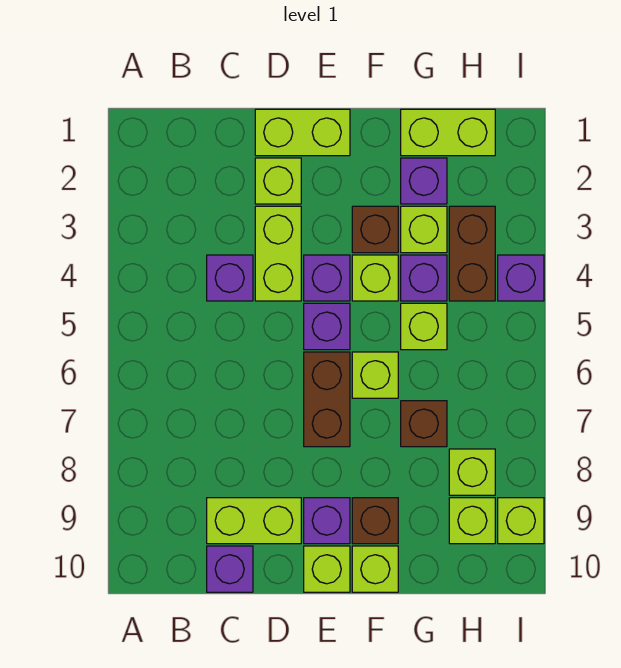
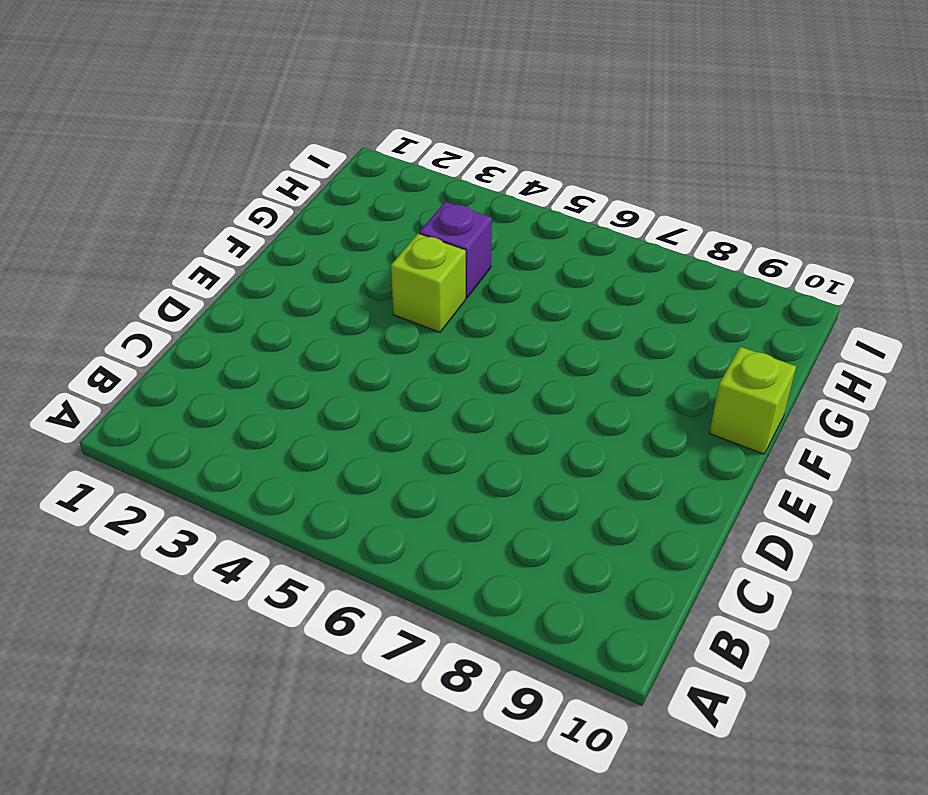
none -> purple 1x1 brick [207,255,253,301]
none -> lime 1x2 brick [207,498,301,544]
none -> purple 1x1 brick [207,546,253,592]

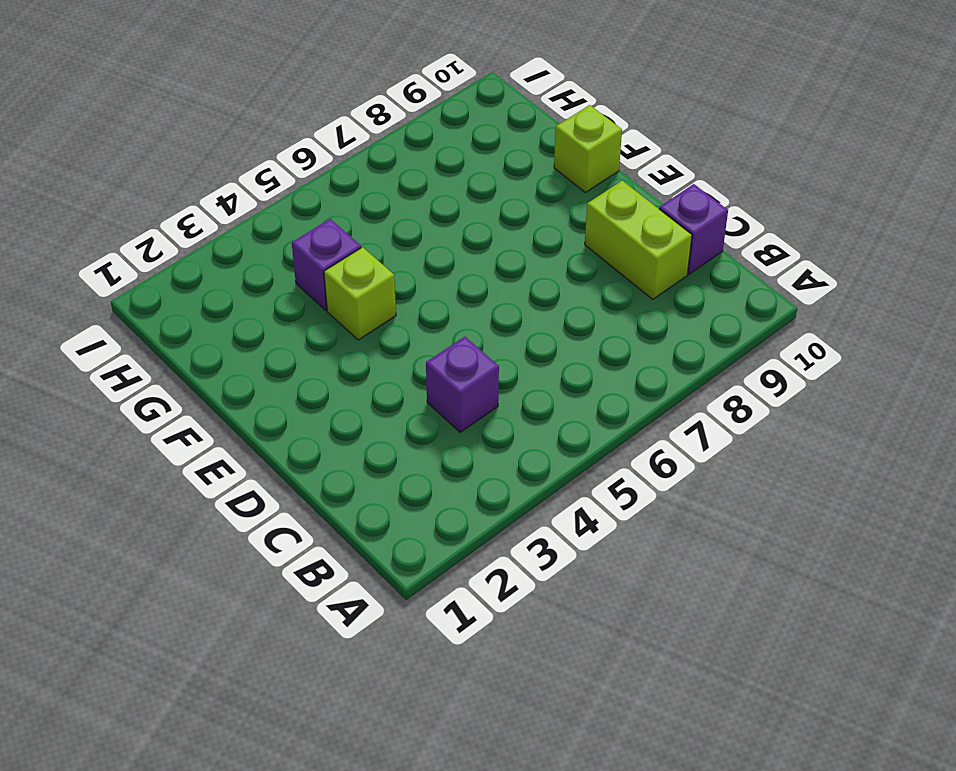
none -> lime 1x2 brick [255,109,350,156]
none -> lime 1x1 brick [255,158,301,204]
none -> lime 1x2 brick [255,206,301,301]

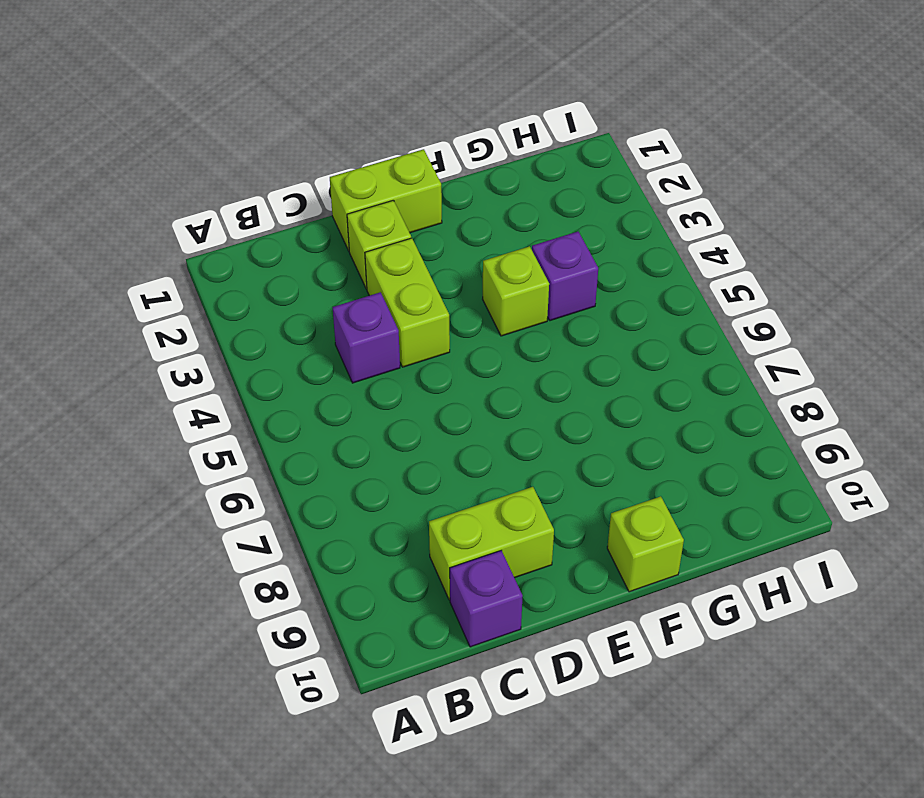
none -> purple 1x1 brick [304,255,350,301]
none -> purple 1x1 brick [304,303,350,350]
none -> brown 1x2 brick [304,352,350,447]

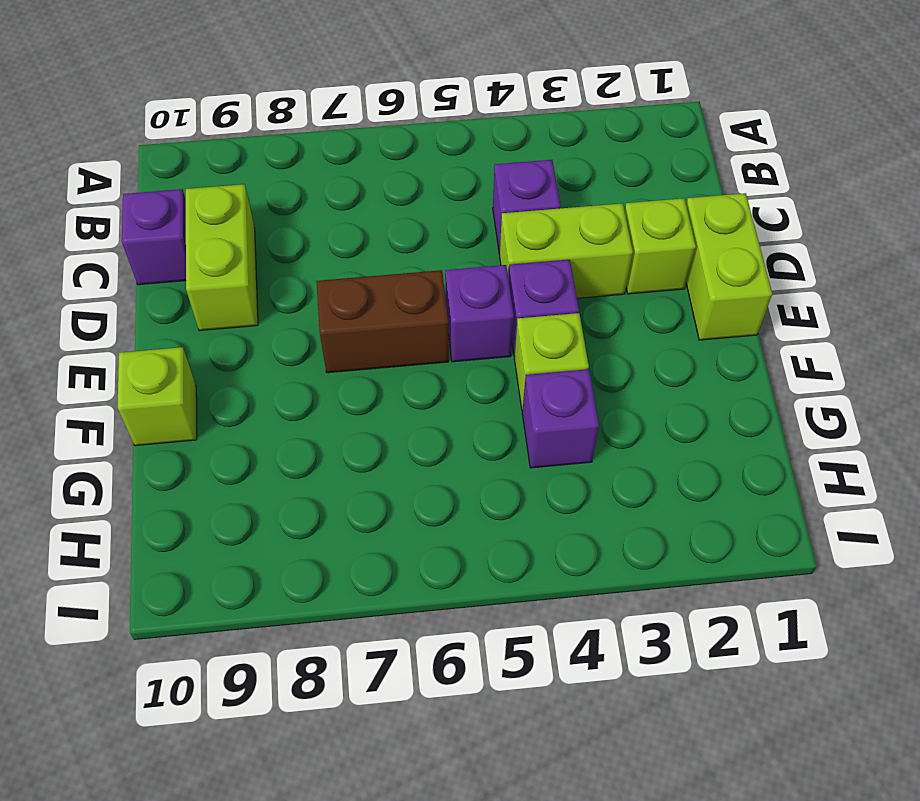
none -> purple 1x1 brick [304,498,350,544]
none -> lime 1x1 brick [304,546,350,592]
none -> brown 1x1 brick [352,206,398,253]

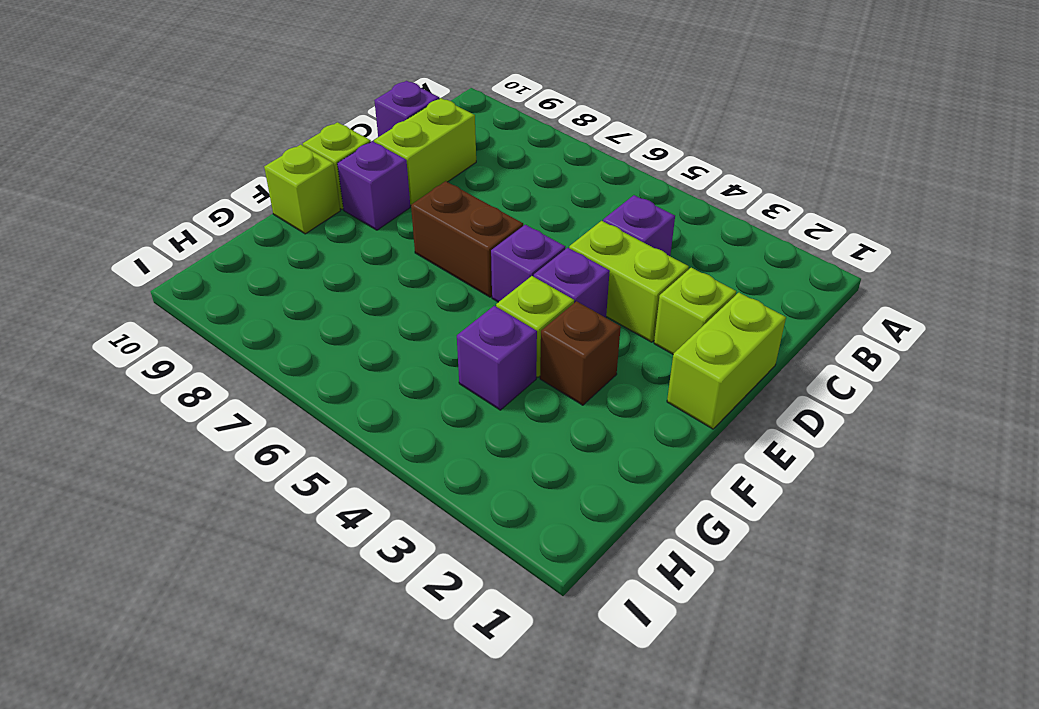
none -> lime 1x1 brick [352,352,398,398]
none -> brown 1x1 brick [352,498,398,544]
none -> lime 1x2 brick [401,109,495,156]

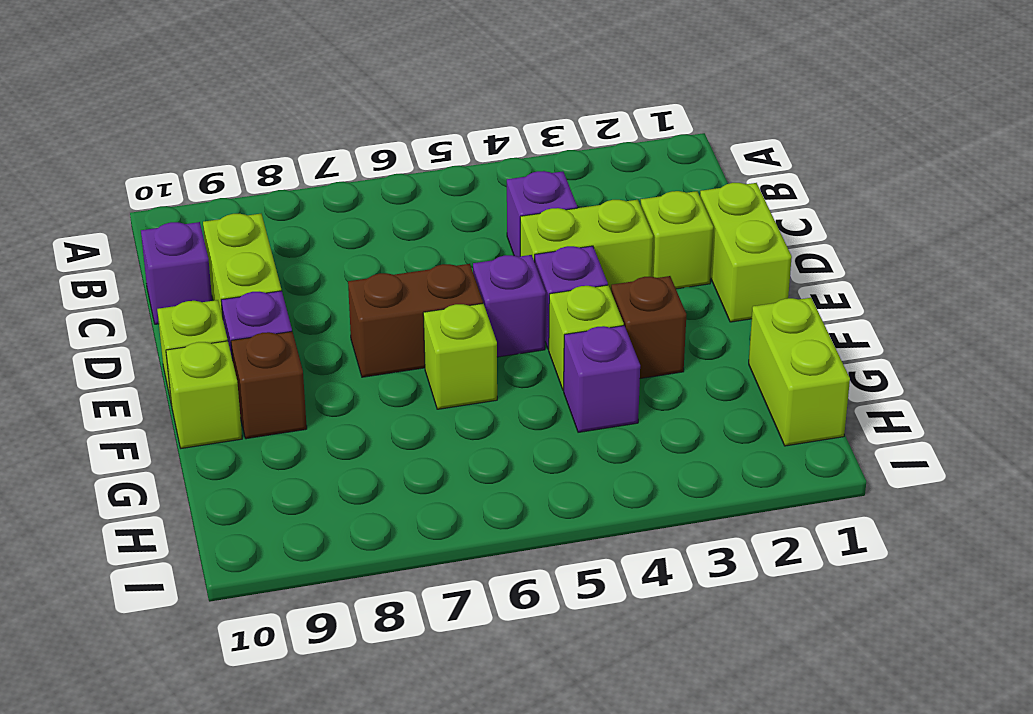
none -> purple 1x1 brick [401,158,447,204]
none -> lime 1x1 brick [401,206,447,253]
none -> lime 1x1 brick [401,303,447,350]

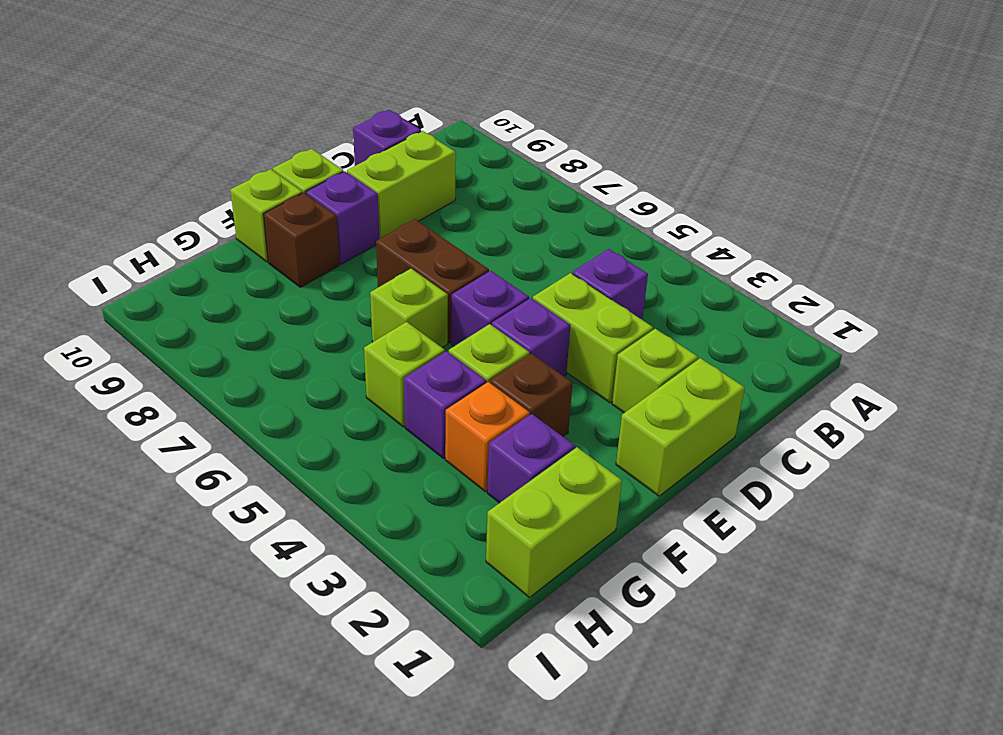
orange 1x1 brick [445,382,530,492] -> lime 1x1 brick [401,206,447,253]
none -> brown 1x1 brick [401,401,447,447]
none -> brown 1x2 brick [449,206,495,301]
none -> lime 1x1 brick [449,449,495,495]

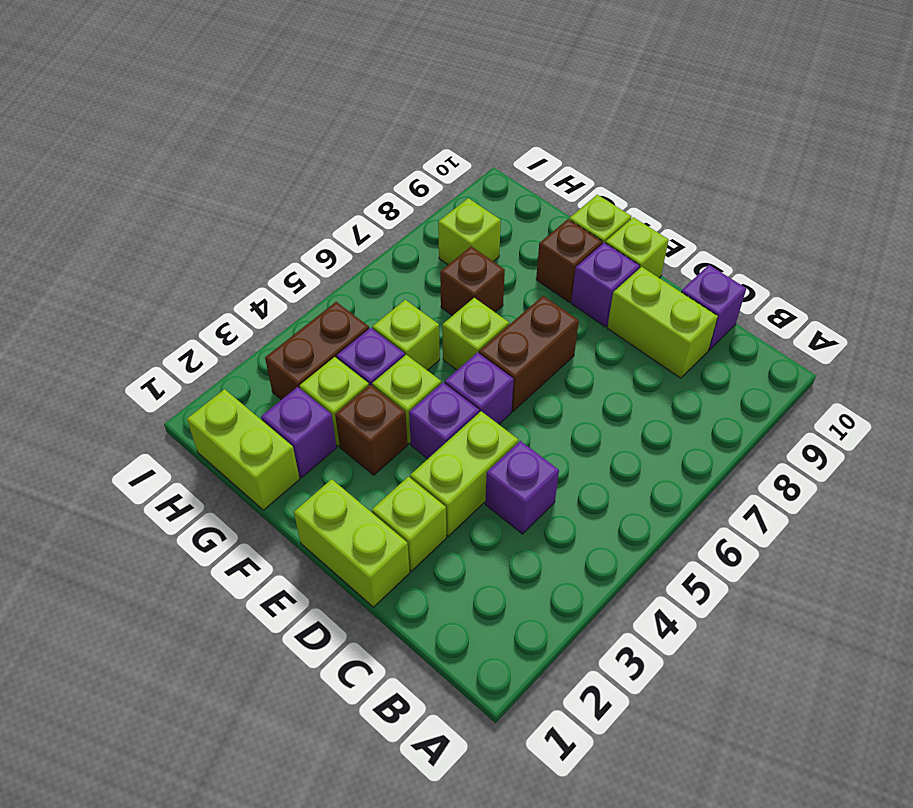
none -> lime 1x1 brick [449,498,495,544]
none -> purple 1x1 brick [498,255,544,301]
none -> lime 1x1 brick [498,498,544,544]

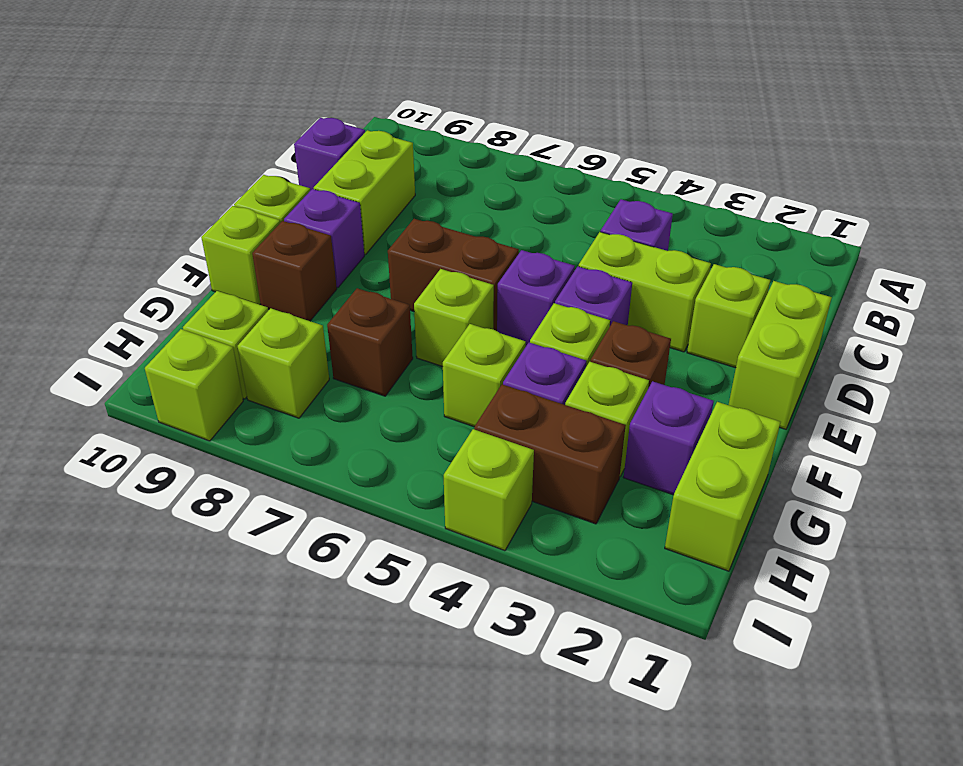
lime 1x1 brick [444,429,534,551] -> purple 1x1 brick [498,255,544,301]

